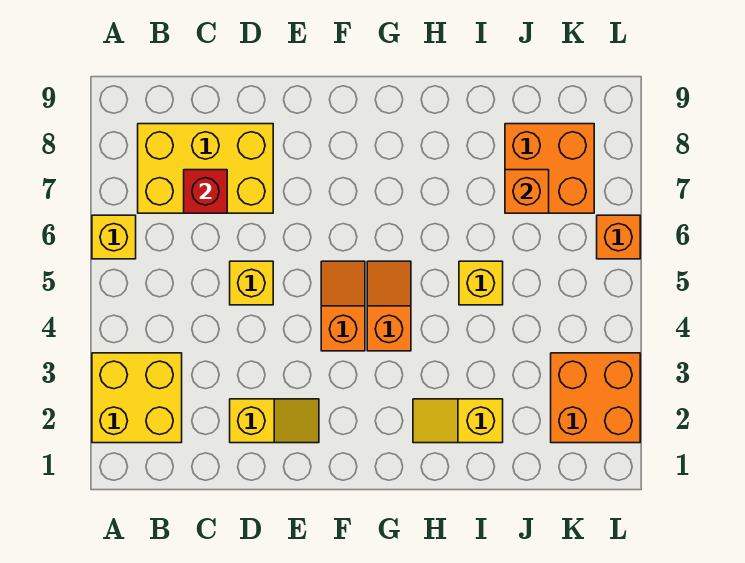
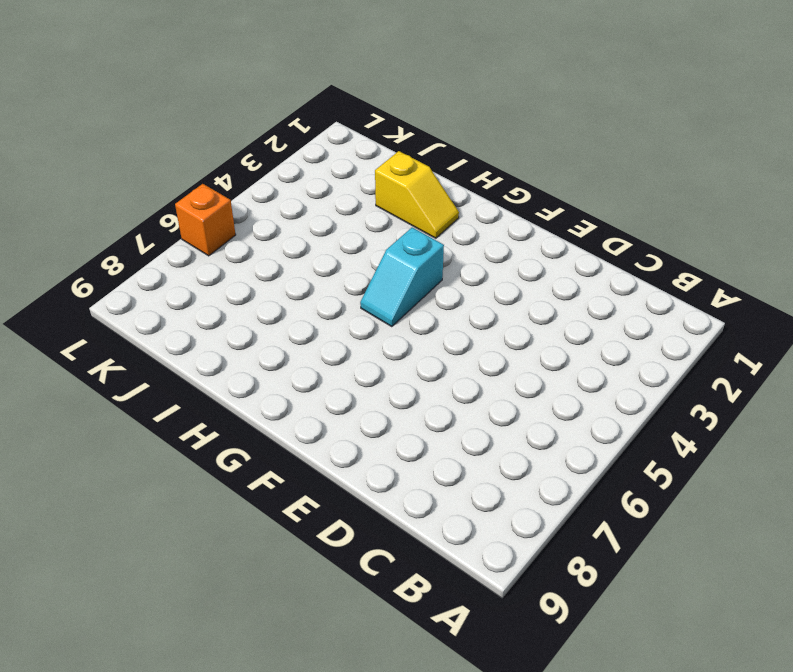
cyan 1x2 slope [360,228,444,327] -> orange 1x2 slope [367,261,411,351]
none -> yellow 2x2 brick [92,353,182,443]
none -> yellow 1x1 brick [92,215,136,259]
none -> yellow 2x3 brick [138,124,273,213]

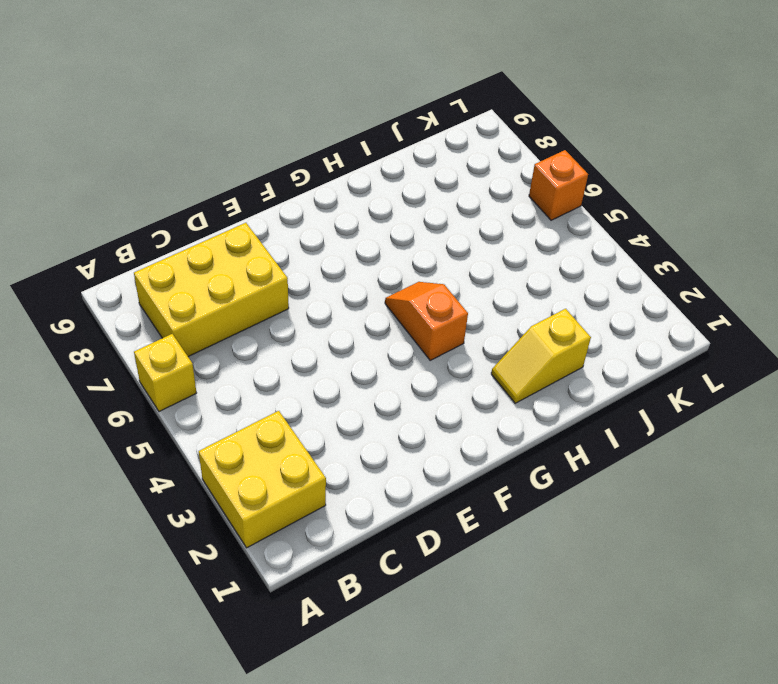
none -> yellow 1x2 slope [230,399,319,443]
none -> yellow 1x1 brick [230,261,273,305]
none -> orange 1x2 slope [321,261,365,351]

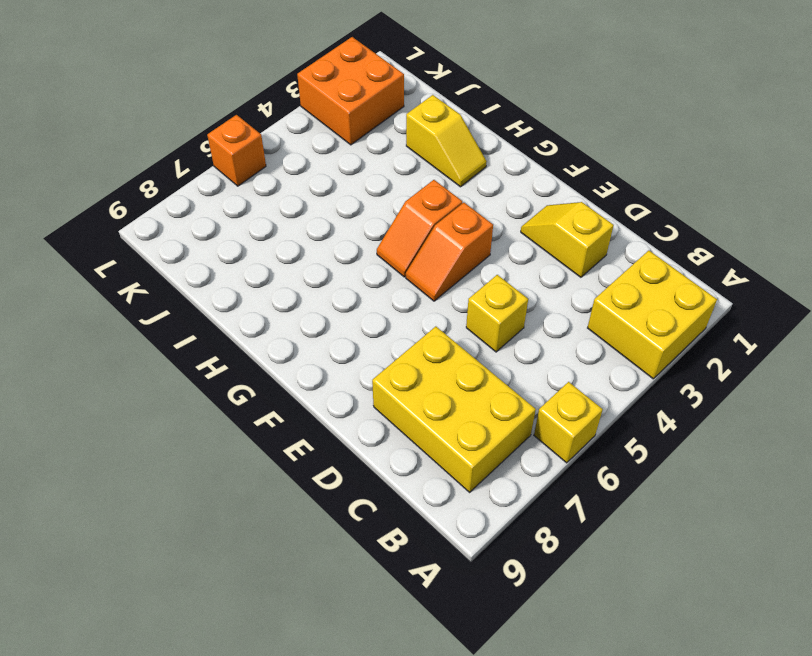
none -> yellow 1x1 brick [459,261,503,305]
none -> orange 2x2 brick [505,124,594,213]
none -> red 1x1 brick [184,170,227,213]

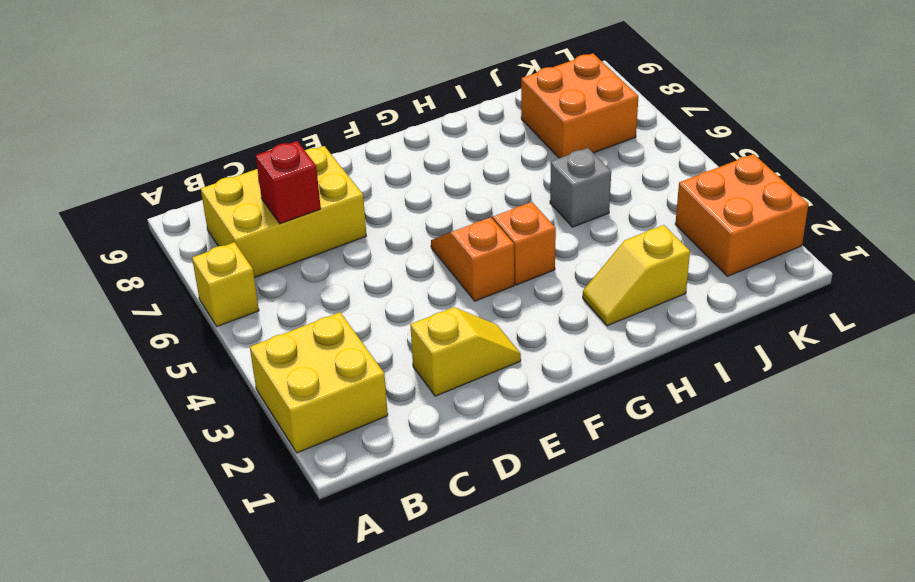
grey 1x1 brick [550,148,611,227] -> yellow 1x1 brick [459,261,503,305]
none -> yellow 1x1 brick [230,261,273,305]
none -> orange 1x1 brick [597,215,640,259]
none -> orange 1x1 brick [505,170,549,213]

